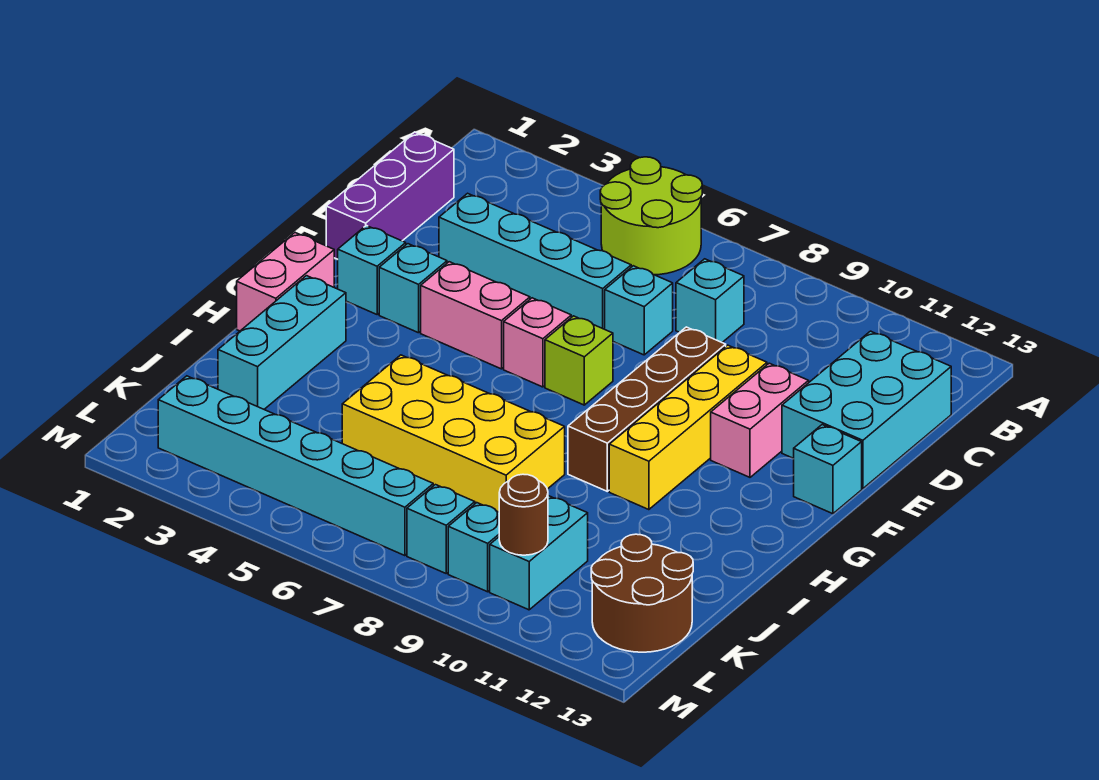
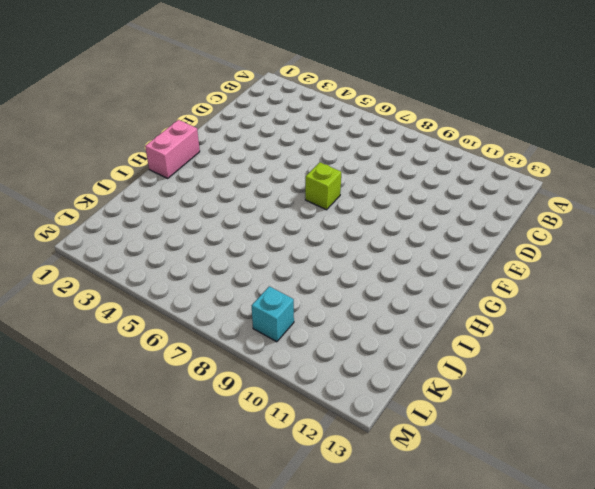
none -> lime 2x2 round brick [600,157,702,275]
none -> purple 1x3 brick [326,132,454,259]
none -> cyan 1x1 brick [676,259,744,342]

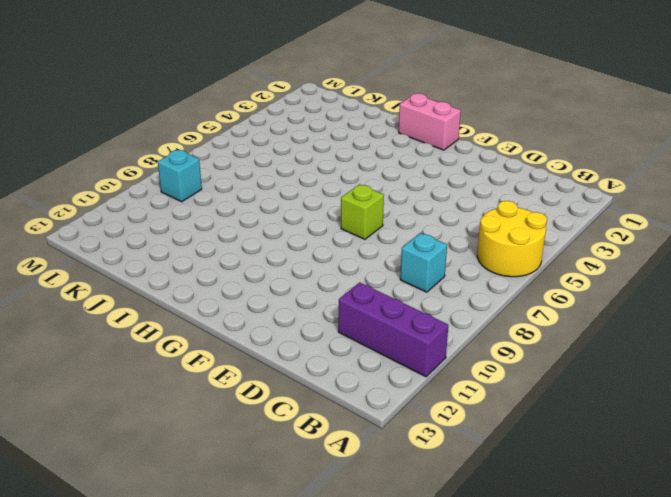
yellow 2x2 round brick [477,201,547,277] -> lime 2x2 round brick [600,157,702,275]
purple 1x3 brick [338,282,448,377] -> purple 1x3 brick moved to [326,132,454,259]
none -> cyan 2x3 brick [782,331,951,489]
none -> cyan 1x4 brick [439,193,631,329]
none -> cyan 1x1 brick [605,266,673,355]

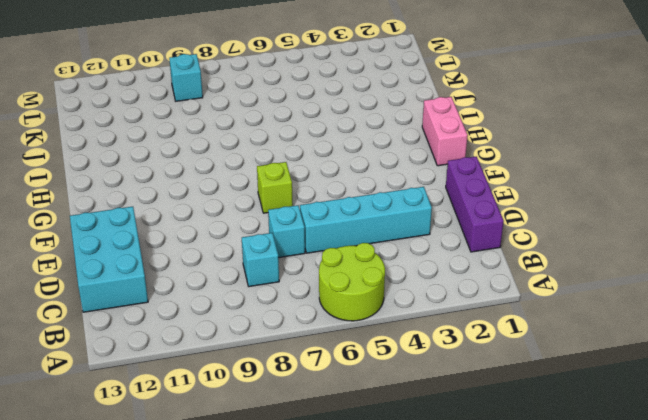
none -> brown 1x4 brick [568,327,726,491]
none -> yellow 1x4 brick [609,345,767,510]
none -> pink 1x2 brick [711,363,809,477]

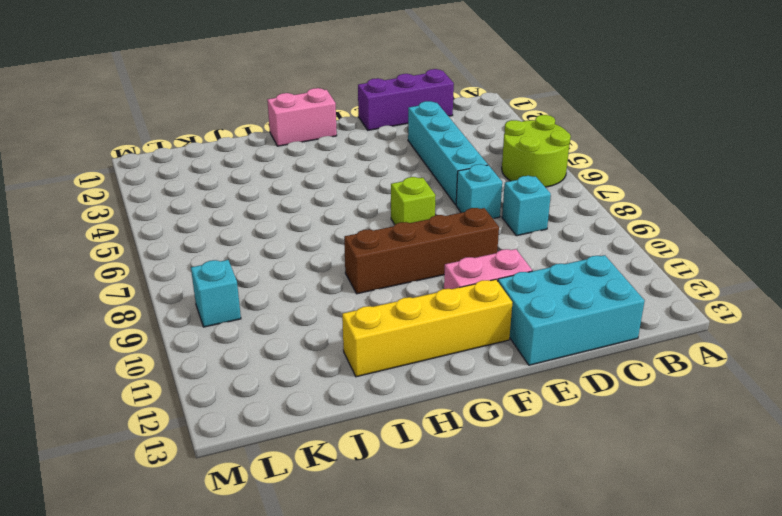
yellow 1x4 brick [342,279,512,377] -> yellow 1x4 brick moved to [609,345,767,510]
none -> cyan 1x1 brick [338,225,406,314]
none -> cyan 1x1 brick [379,244,447,333]
none -> pink 1x2 brick [421,262,530,369]

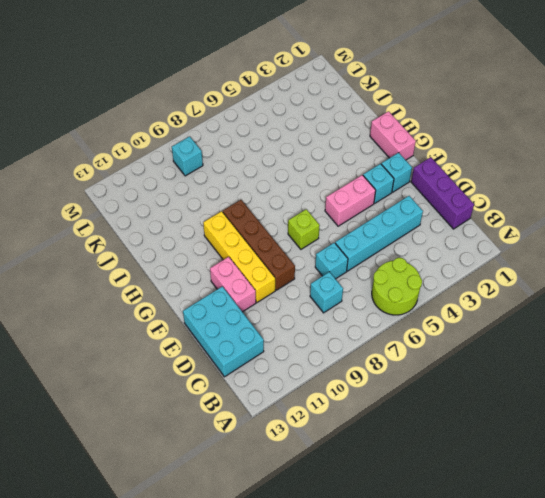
none -> pink 1x1 brick [504,298,571,387]
none -> cyan 1x1 brick [794,425,862,514]
none -> cyan 1x3 brick [218,276,346,409]

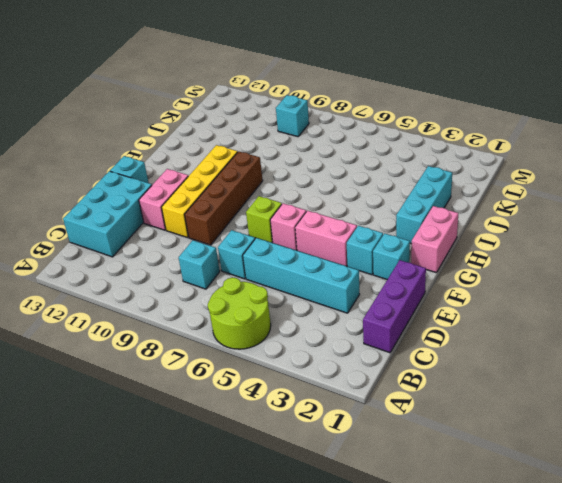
none -> yellow 2x4 brick [342,355,565,512]
none -> cyan 1x2 brick [490,496,588,610]
none -> brown 2x2 round brick [591,534,693,652]

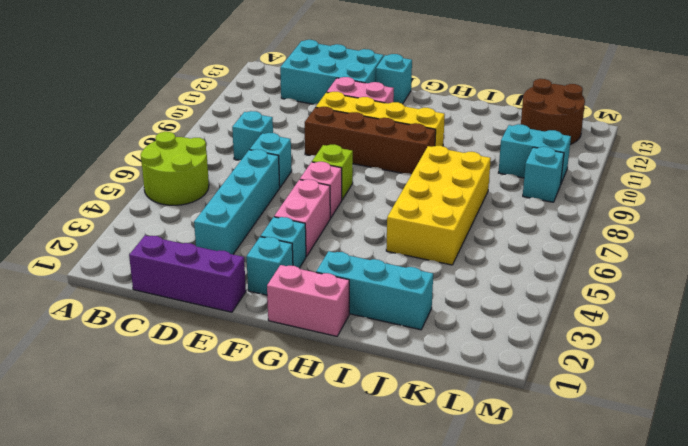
none -> cyan 1x6 brick [158,376,433,556]
none -> cyan 1x1 brick [407,485,475,573]
none -> brown 1x1 round brick [499,474,548,555]

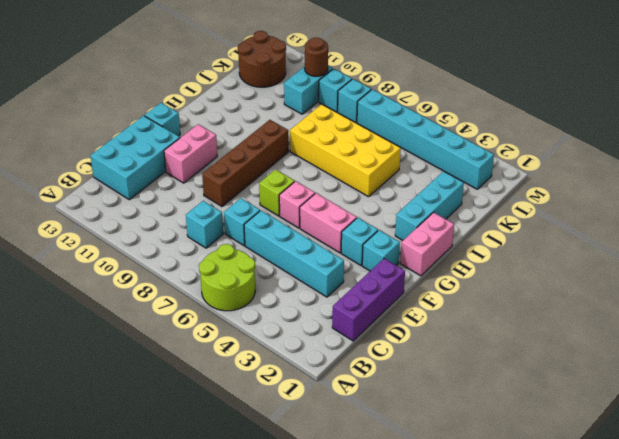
none -> yellow 1x4 brick [609,345,767,510]

